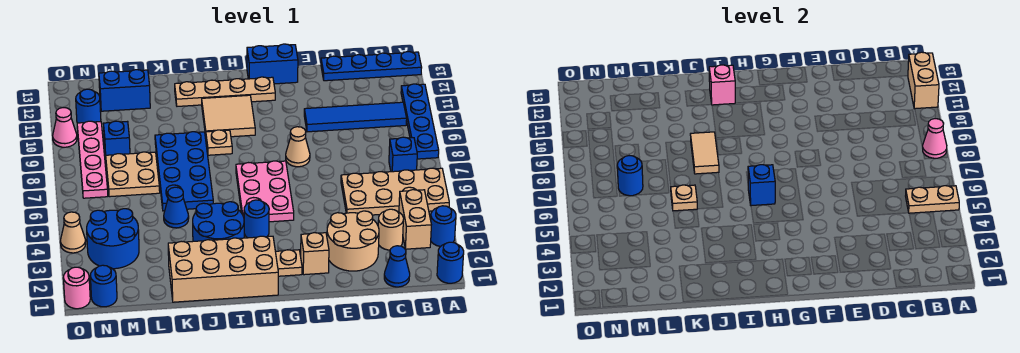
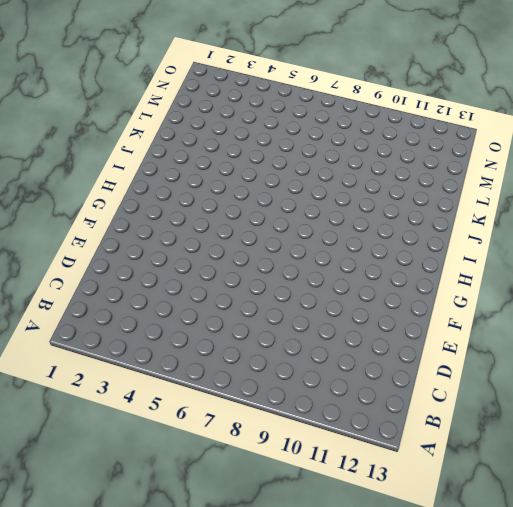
none -> blue 1x1 round brick [437,242,464,283]
none -> blue 1x1 round brick [431,206,456,246]
none -> tan 2x4 plate [341,168,449,215]
none -> blue 1x4 plate [401,84,439,159]

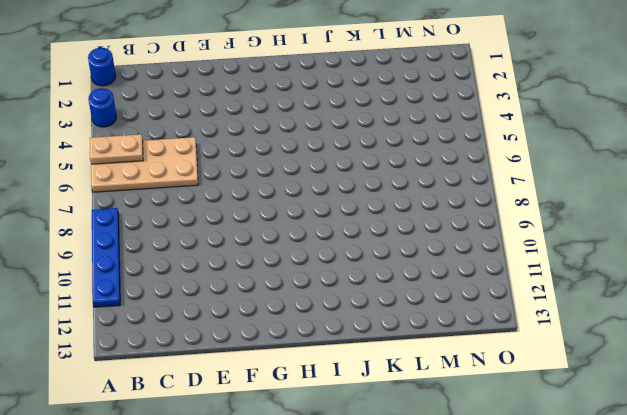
none -> blue 1x4 plate [321,52,422,81]
none -> tan 1x2 brick [399,190,431,249]
none -> blue 1x1 brick [389,137,417,172]
none -> blue 1x4 tile [304,102,407,132]

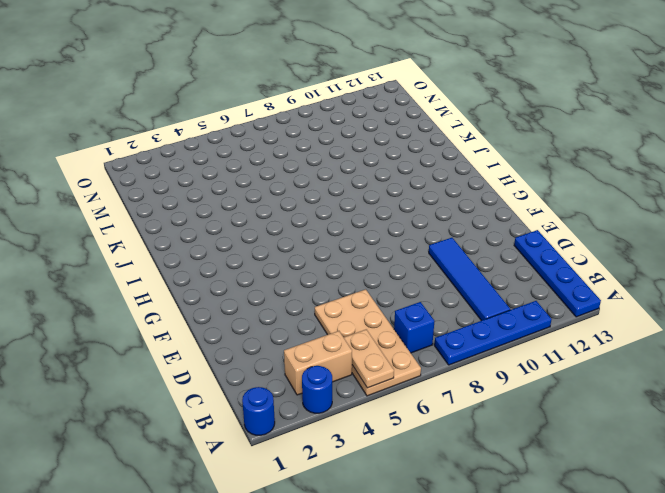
none -> blue 1x1 cone [384,246,410,287]
none -> tan 1x1 round brick [378,209,404,250]
none -> tan 2x2 round brick [327,211,379,271]
none -> tan 1x1 brick [301,233,329,275]

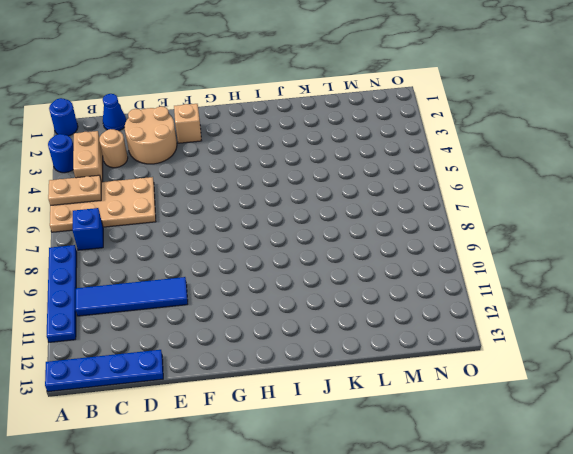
none -> tan 1x1 cone [286,127,310,167]
none -> blue 1x2 brick [247,44,298,84]
none -> tan 1x1 plate [275,250,302,276]
none -> pink 2x3 plate [236,161,294,222]

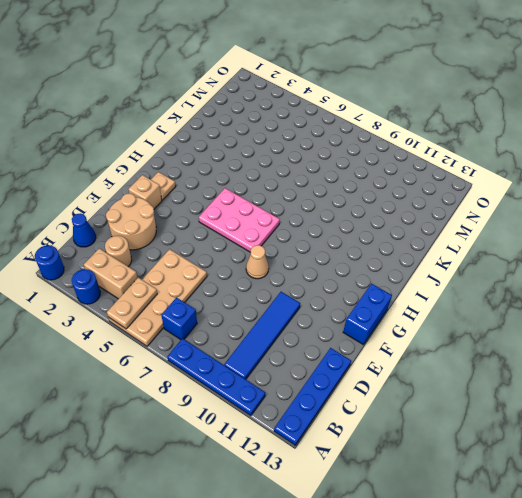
none -> tan 1x4 plate [175,77,275,106]
none -> tan 2x4 brick [168,236,278,302]
none -> blue 1x1 round brick [244,200,269,238]
none -> tan 2x2 tile [202,95,255,137]

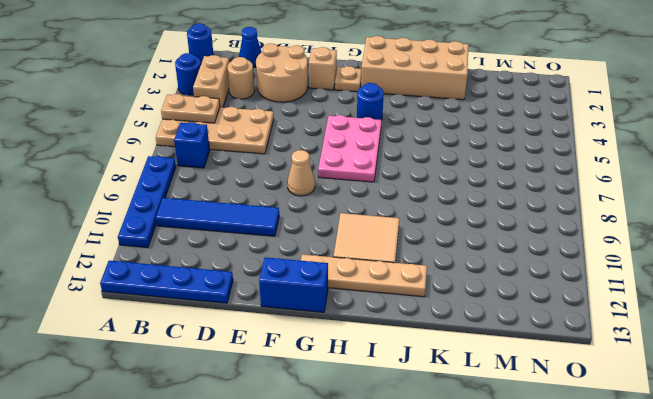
none -> blue 2x2 round brick [193,202,244,241]
none -> tan 1x1 plate [206,130,232,155]
none -> blue 2x4 plate [155,132,213,211]
none -> blue 1x1 cone [164,187,189,228]

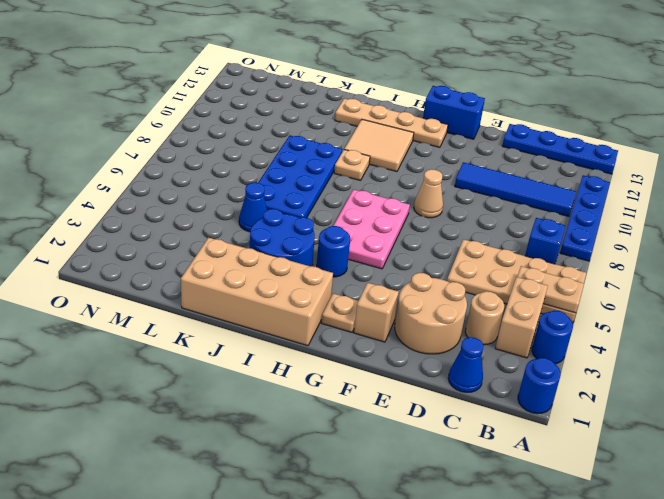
none -> tan 2x2 plate [106,152,160,197]
none -> blue 1x2 brick [99,70,150,111]
none -> blue 2x2 round brick [87,209,139,269]
none -> blue 1x1 brick [103,121,130,157]

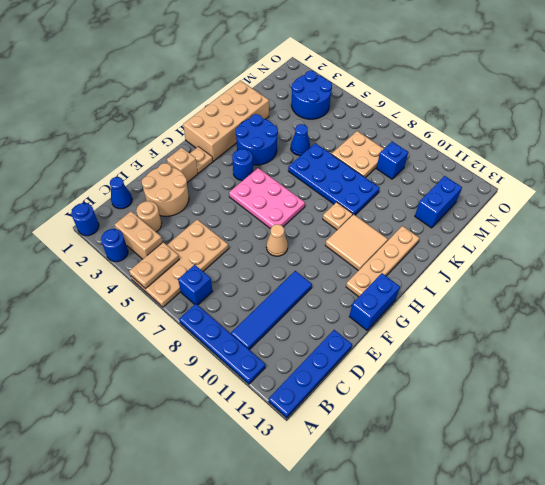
none -> blue 1x1 round brick [90,265,117,307]
none -> pink 1x4 plate [77,121,108,198]
none -> blue 1x1 round brick [76,89,101,123]
none -> pink 1x1 round brick [63,267,90,309]

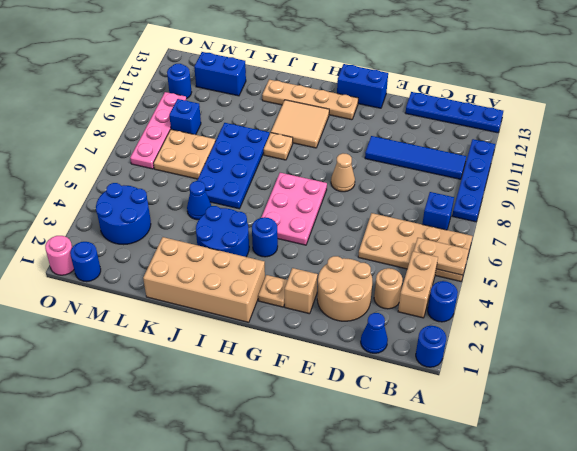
none -> tan 1x1 cone [60,212,86,253]
none -> pink 1x1 cone [53,108,77,147]
none -> pink 1x1 cone [923,119,947,158]
none -> tan 1x2 brick [908,52,939,109]

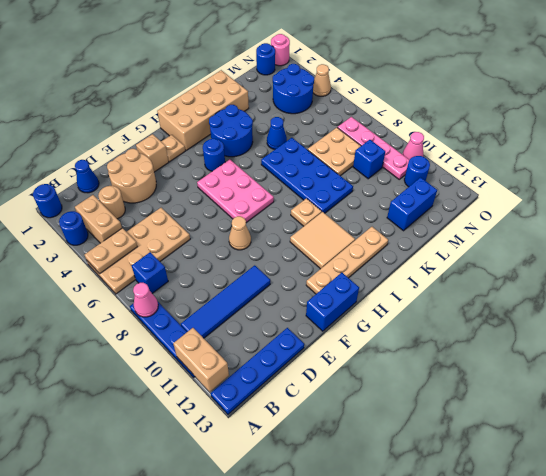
none -> blue 1x1 brick [748,165,775,206]
none -> pink 1x1 brick [709,65,735,105]
none -> tan 1x2 tile [690,132,719,174]
none -> tan 1x1 plate [671,185,697,211]

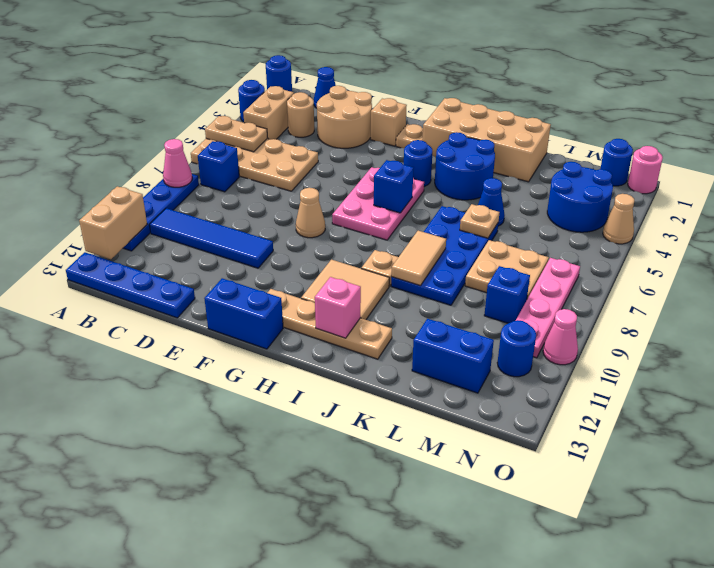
none -> blue 1x1 round brick [617,156,643,196]

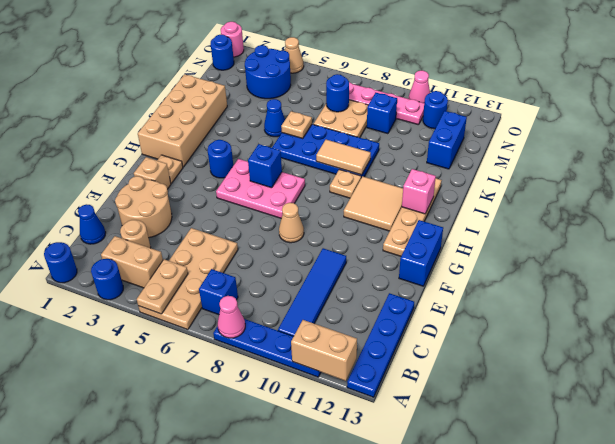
none -> blue 2x2 round brick [193,202,244,241]

